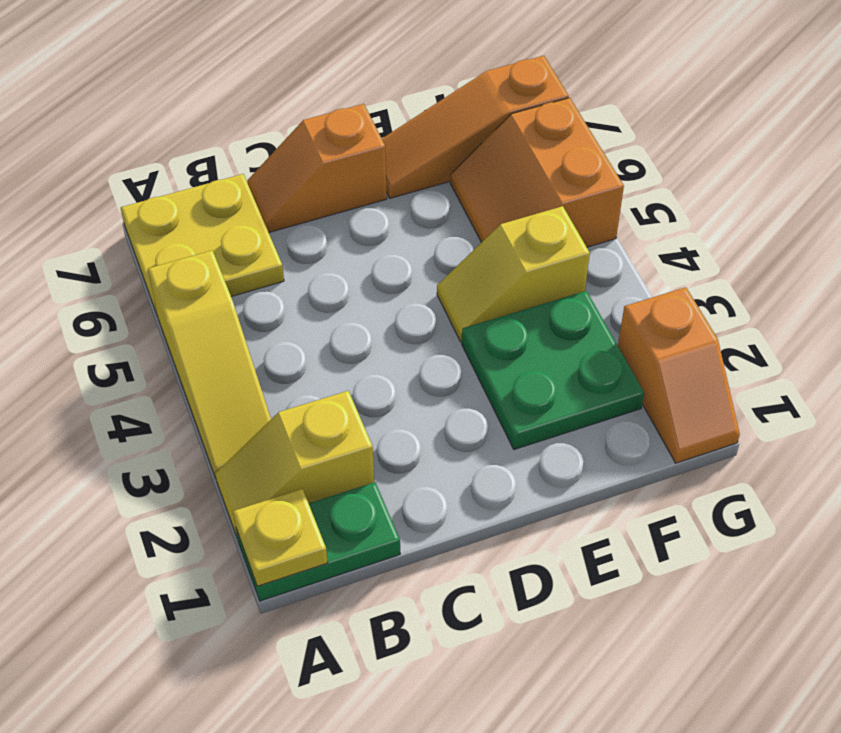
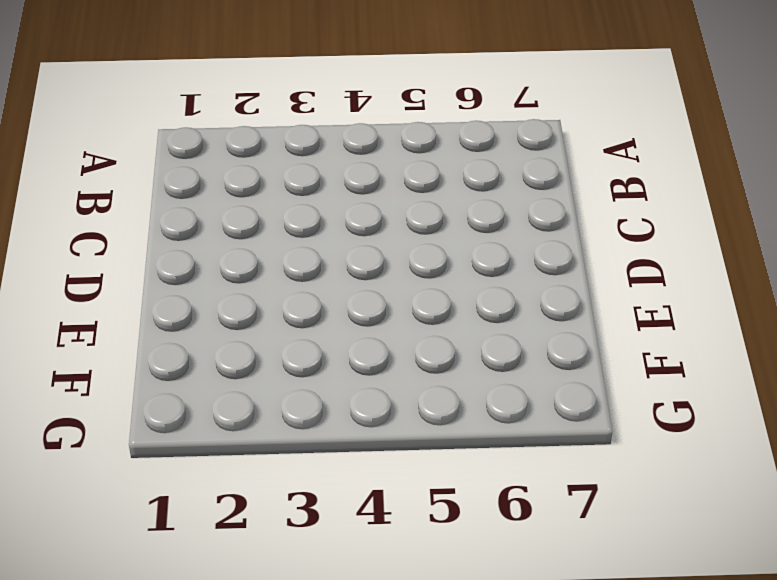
none -> green 1x2 plate [236,482,400,601]
none -> yellow 1x2 slope [215,391,374,538]

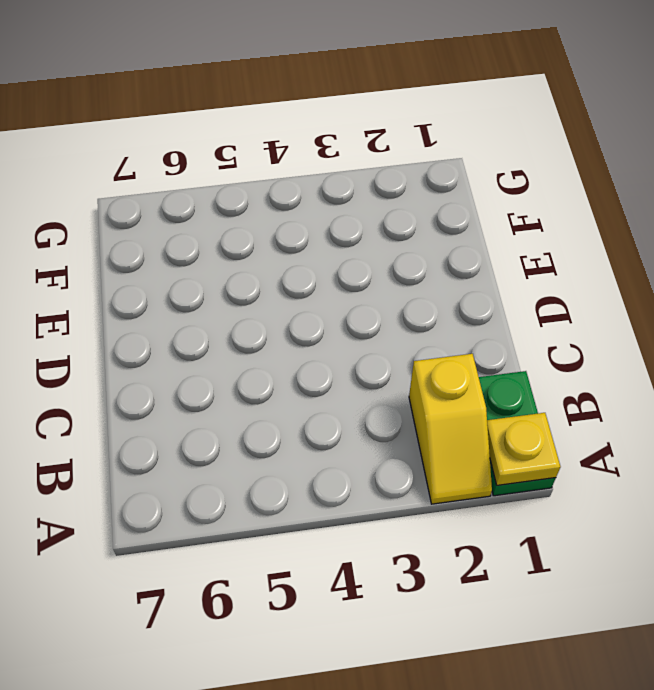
none -> yellow 1x3 slope [148,251,271,478]
none -> yellow 2x2 plate [121,174,284,317]

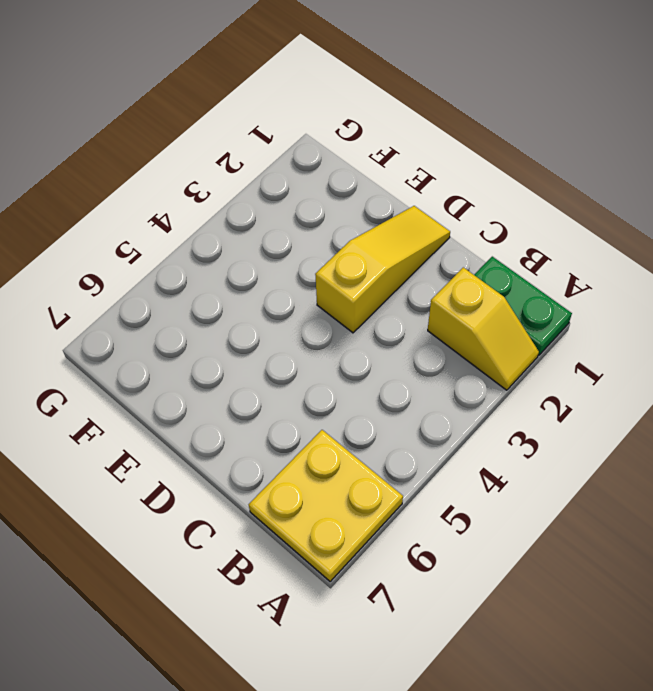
yellow 1x3 slope [315,206,450,333] -> yellow 1x3 slope moved to [148,251,271,478]
none -> orange 1x2 slope [247,104,387,232]
none -> green 2x2 plate [462,291,644,450]

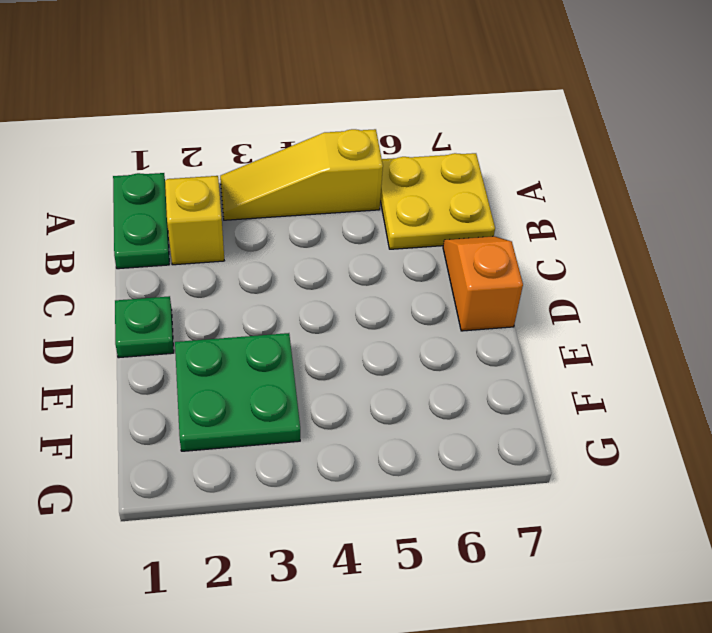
green 1x1 plate [115,296,174,358] -> none
none -> yellow 1x2 slope [437,206,590,342]
none -> orange 1x3 slope [382,56,569,198]

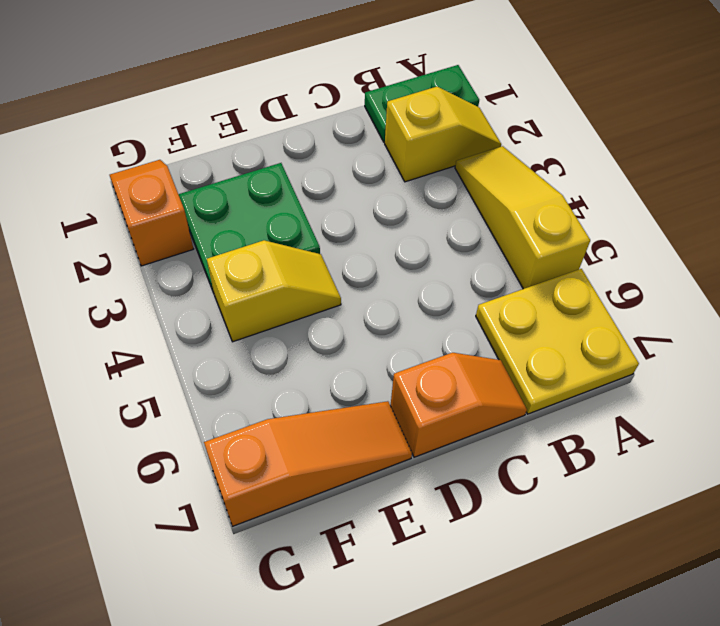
none -> orange 2x2 slope [450,98,624,247]
none -> yellow 1x1 plate [233,489,328,586]

